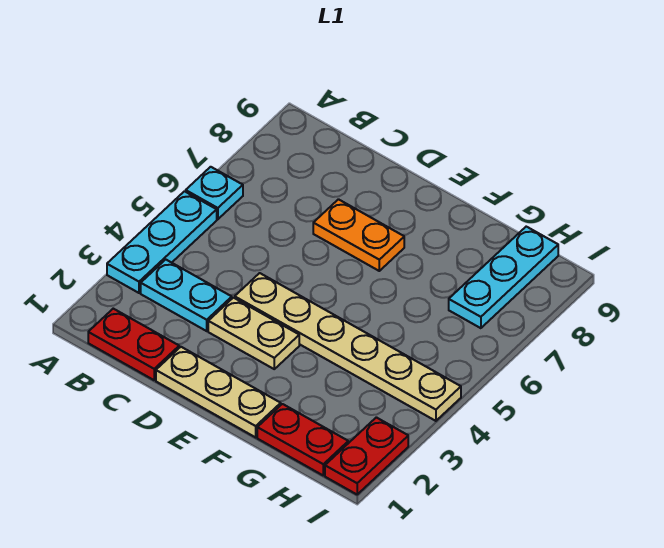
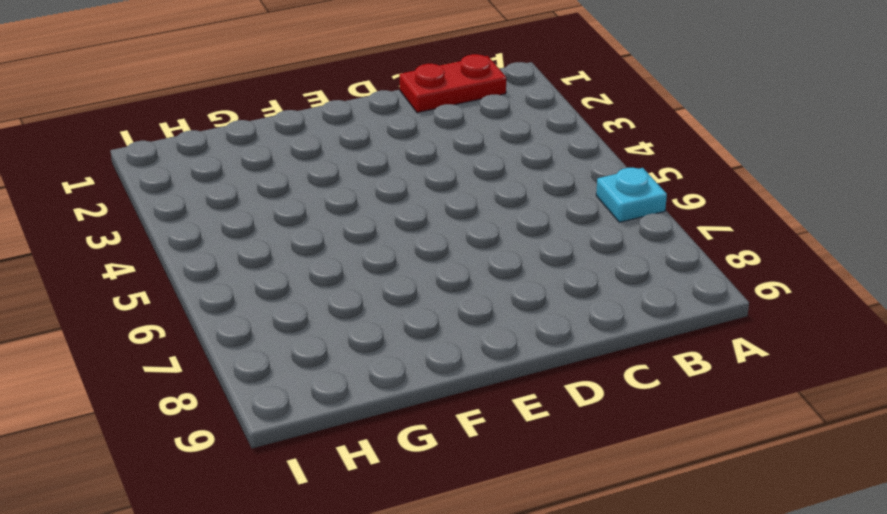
none -> cyan 1x3 plate [107,191,217,293]
none -> cyan 1x2 plate [141,260,232,331]

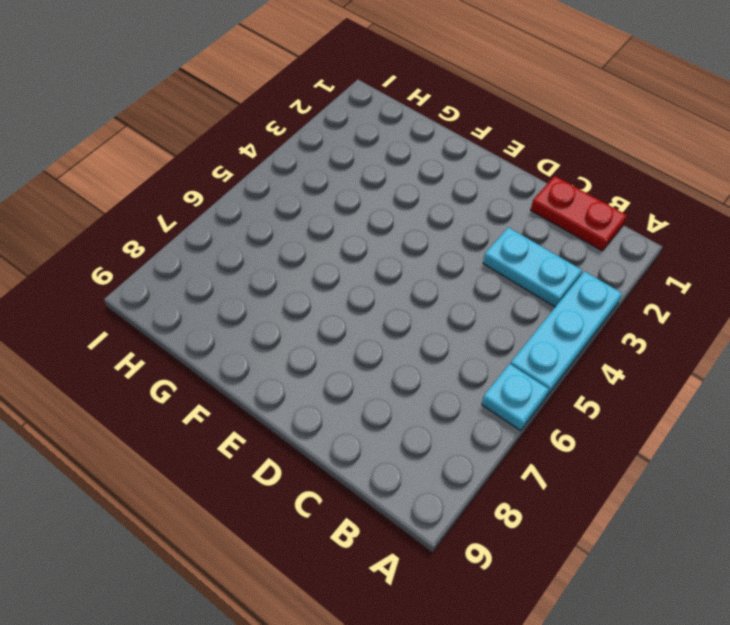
none -> tan 1x3 plate [156,347,281,437]
none -> tan 1x2 plate [208,298,299,369]

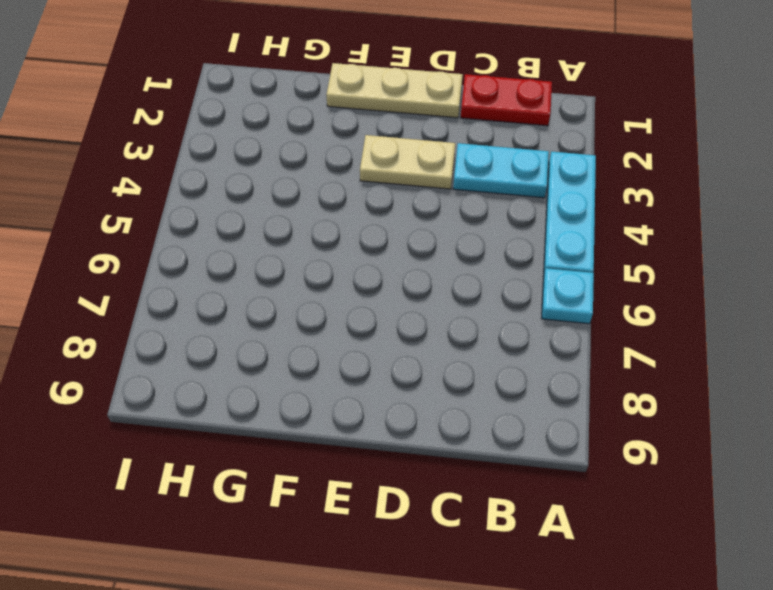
none -> tan 1x6 plate [235,273,461,421]
none -> orange 1x2 plate [313,199,404,271]

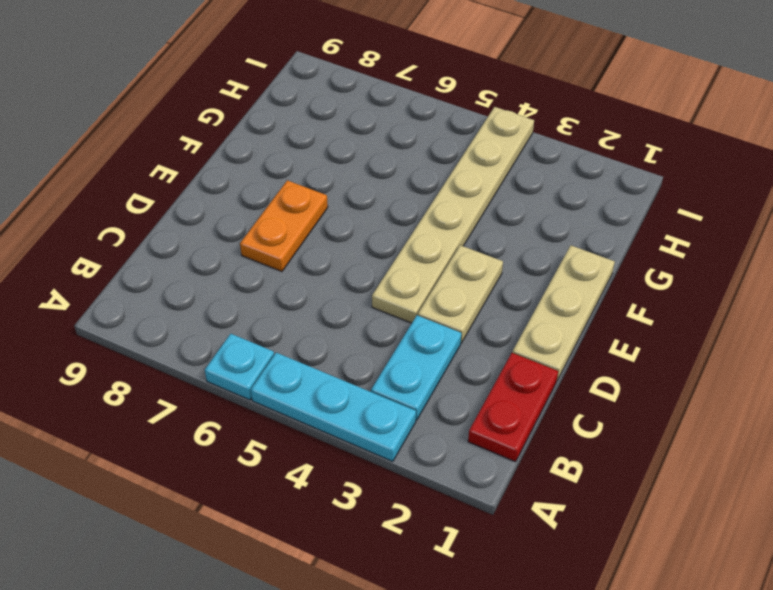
none -> red 1x2 plate [257,404,348,475]
none -> cyan 1x3 plate [449,227,558,328]

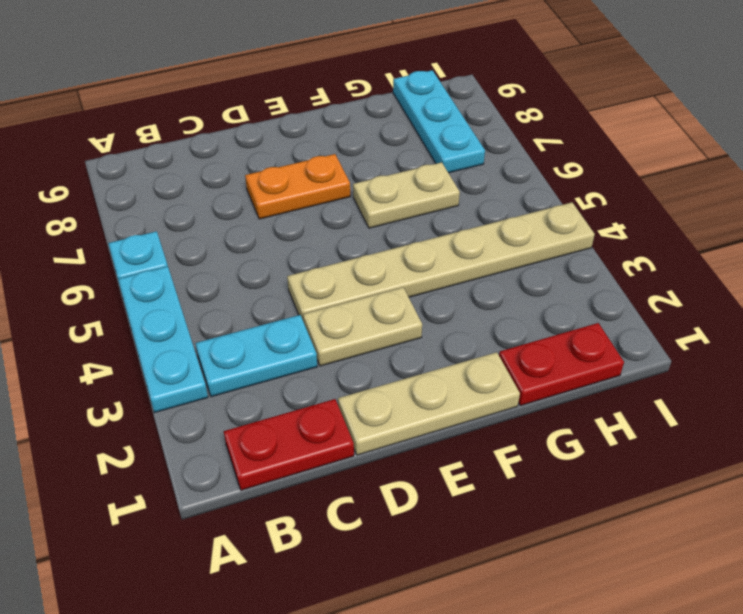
tan 1x2 plate [353,162,460,228] -> none
none -> red 1x2 plate [325,417,408,494]

